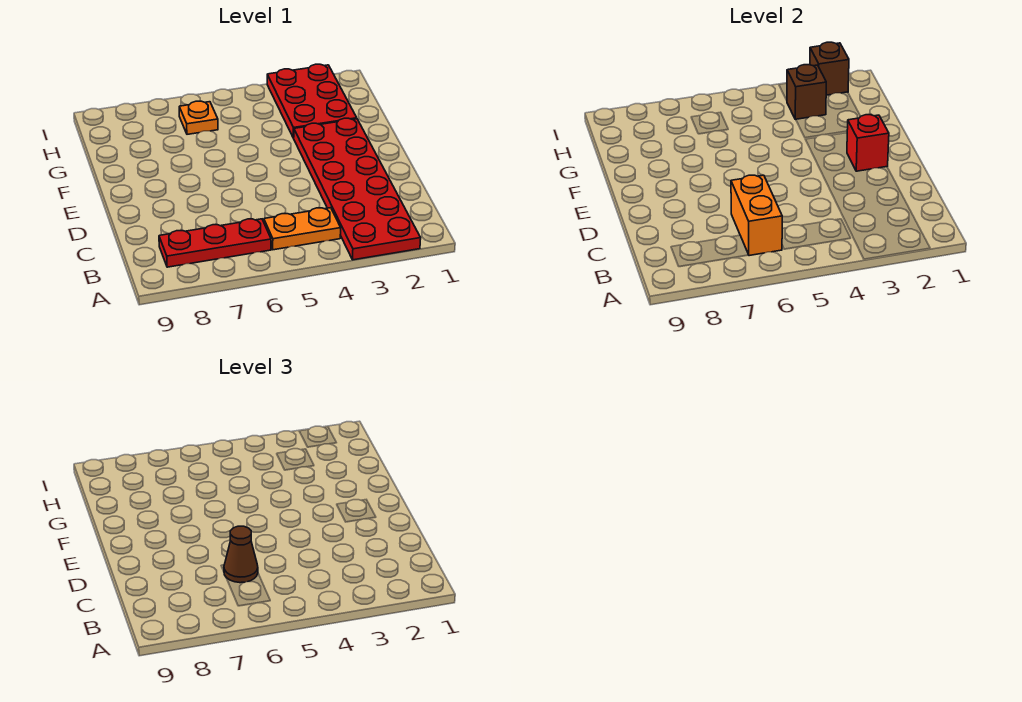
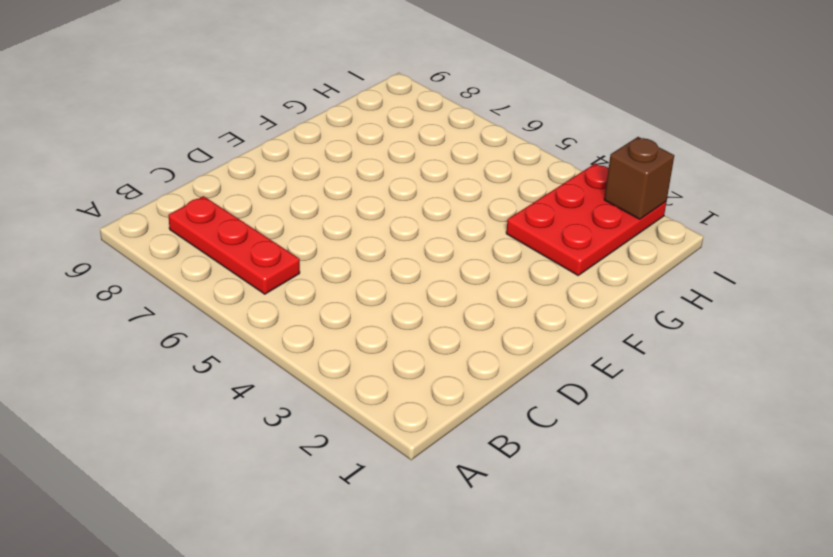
none -> red 2x6 plate [294,118,421,260]
none -> orange 1x2 plate [264,208,341,250]

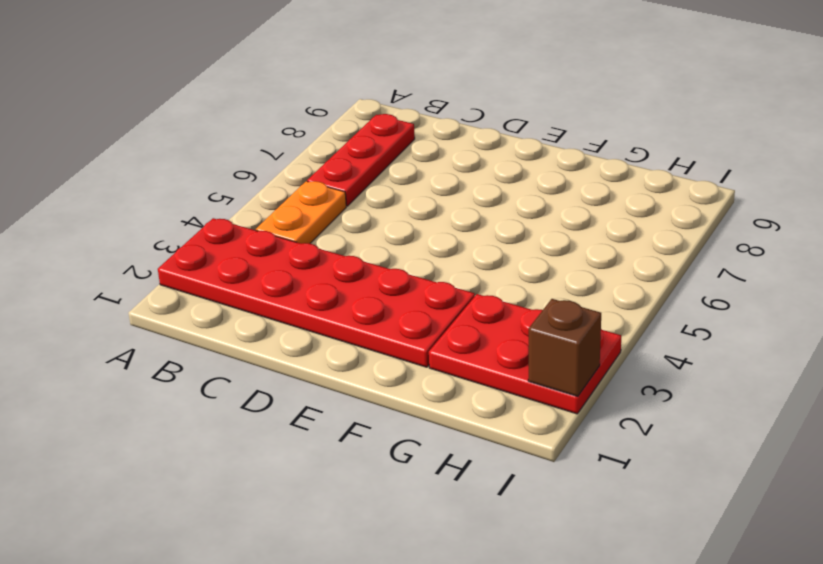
none -> orange 1x1 plate [179,101,218,134]
none -> orange 1x2 brick [731,175,782,256]

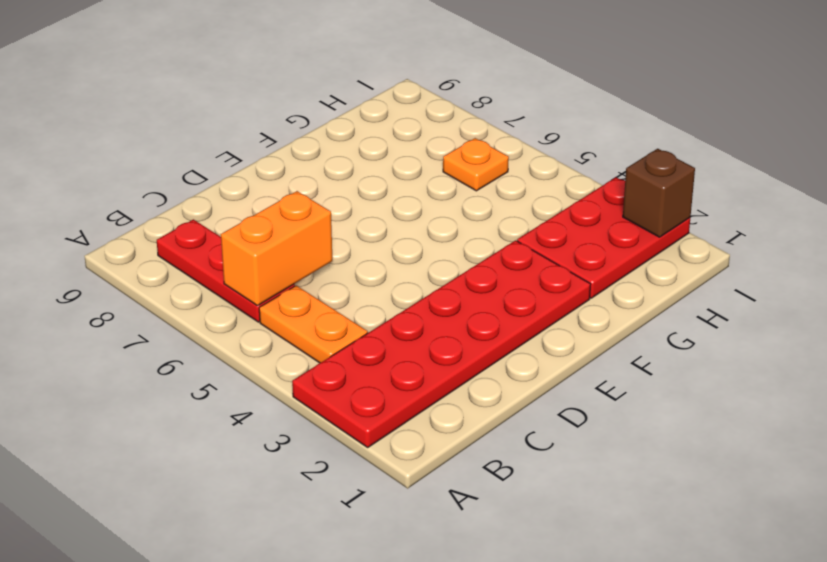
none -> red 1x1 brick [847,115,889,171]
none -> brown 1x1 brick [787,65,826,119]

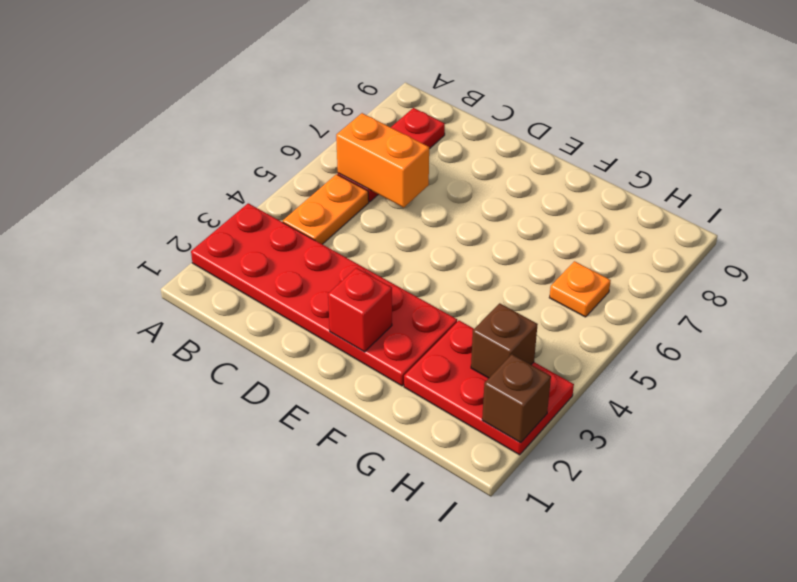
none -> brown 1x1 cone [224,526,258,583]

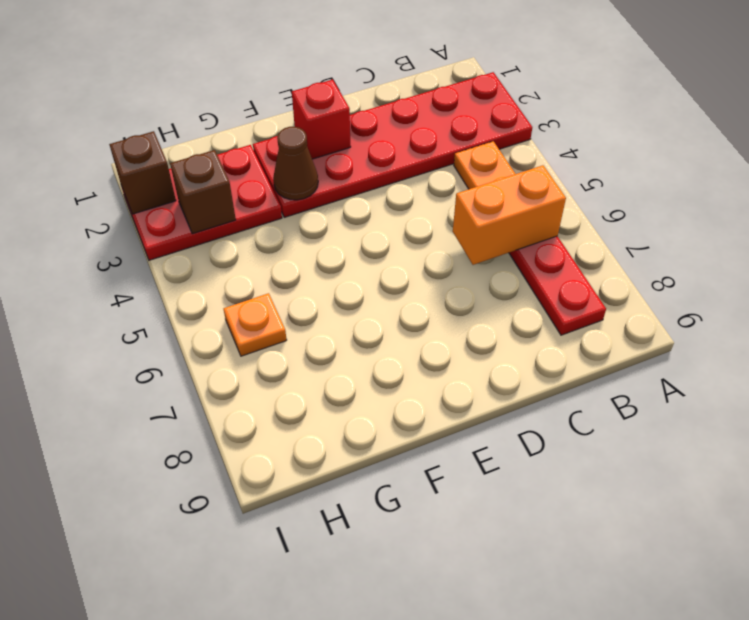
brown 1x1 cone [273,127,318,200] -> brown 1x1 cone moved to [224,526,258,583]

